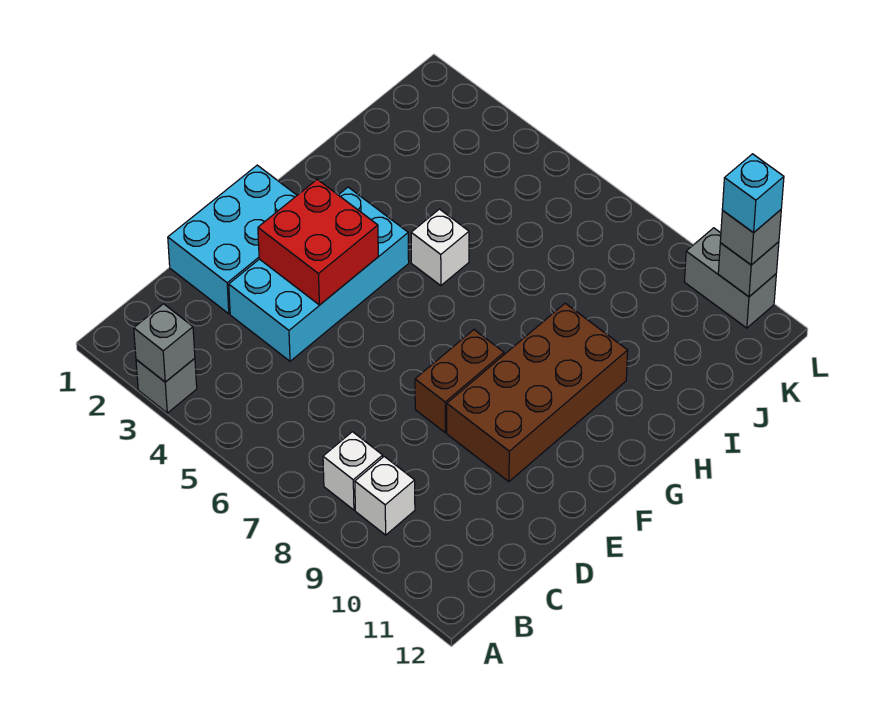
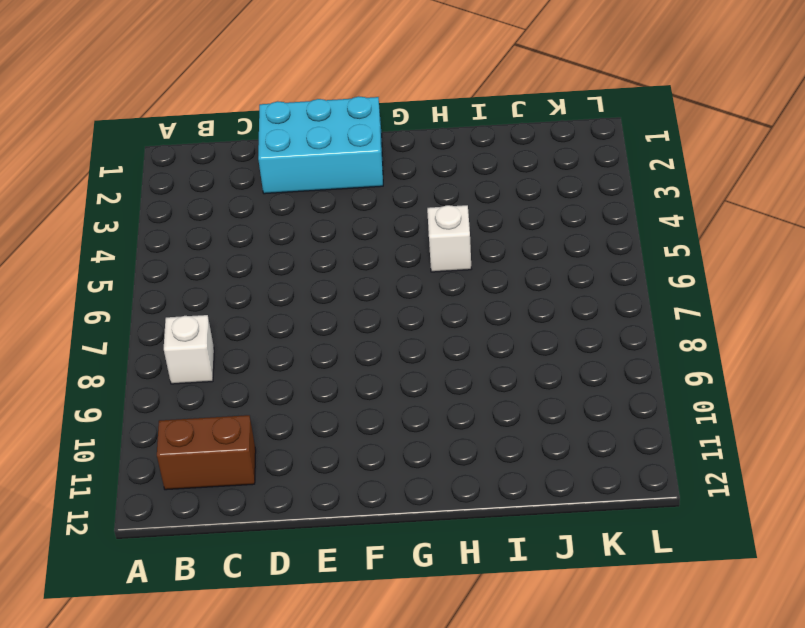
brown 1x2 brick [157,415,256,490] -> brown 1x2 brick moved to [415,330,504,432]
none -> grey 1x1 brick [136,358,197,413]
none -> white 1x1 brick [355,456,415,535]
none -> cyan 2x4 brick [229,187,409,361]

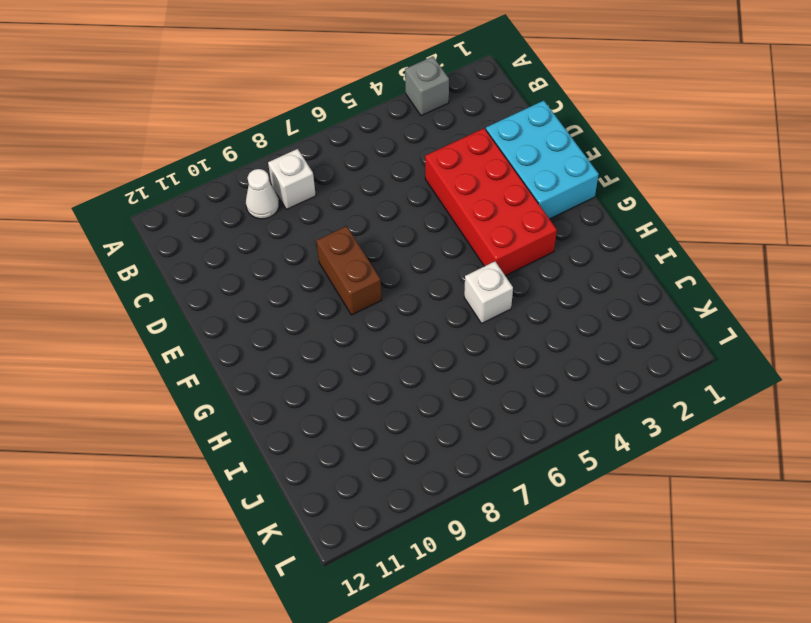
white 1x1 cone [246,169,279,219] -> white 1x1 brick [355,456,415,535]
red 2x4 brick [425,128,557,276] -> cyan 2x4 brick [229,187,409,361]
none -> brown 2x4 brick [447,303,628,482]
none -> grey 1x2 brick [685,228,776,328]
none -> grey 1x1 brick [134,304,195,382]

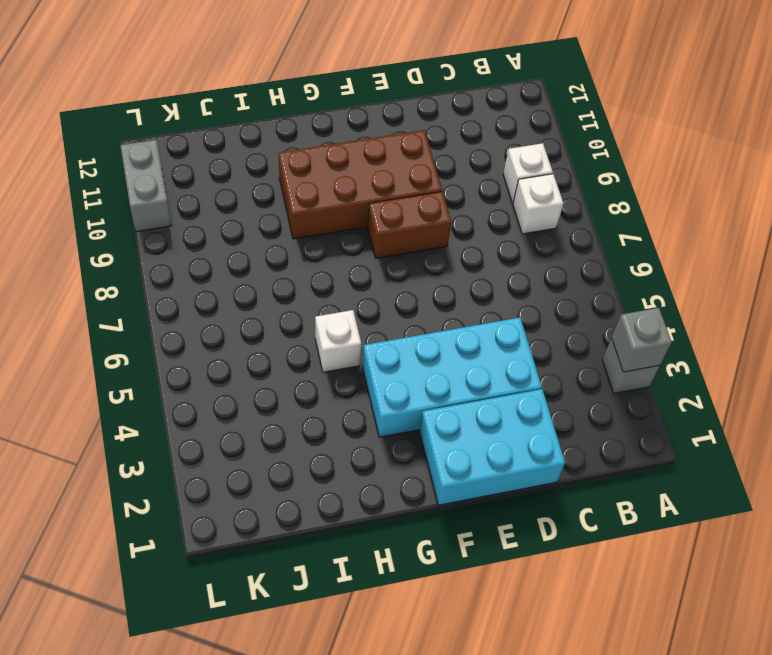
none -> red 2x2 brick [258,179,378,305]
none -> grey 1x1 brick [718,242,779,297]
none -> grey 1x1 brick [720,210,781,265]

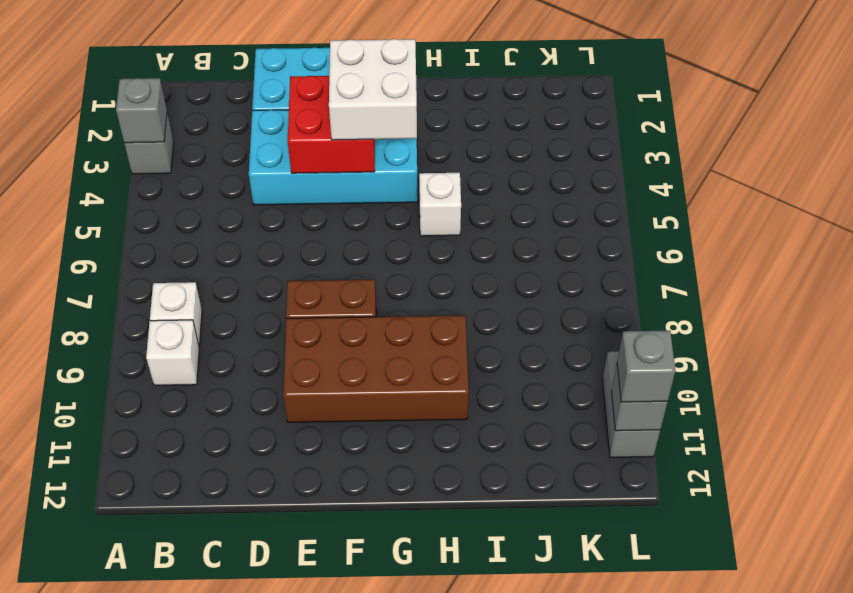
white 2x2 brick [329,39,417,140] -> none
none -> cyan 1x1 brick [722,154,784,233]

